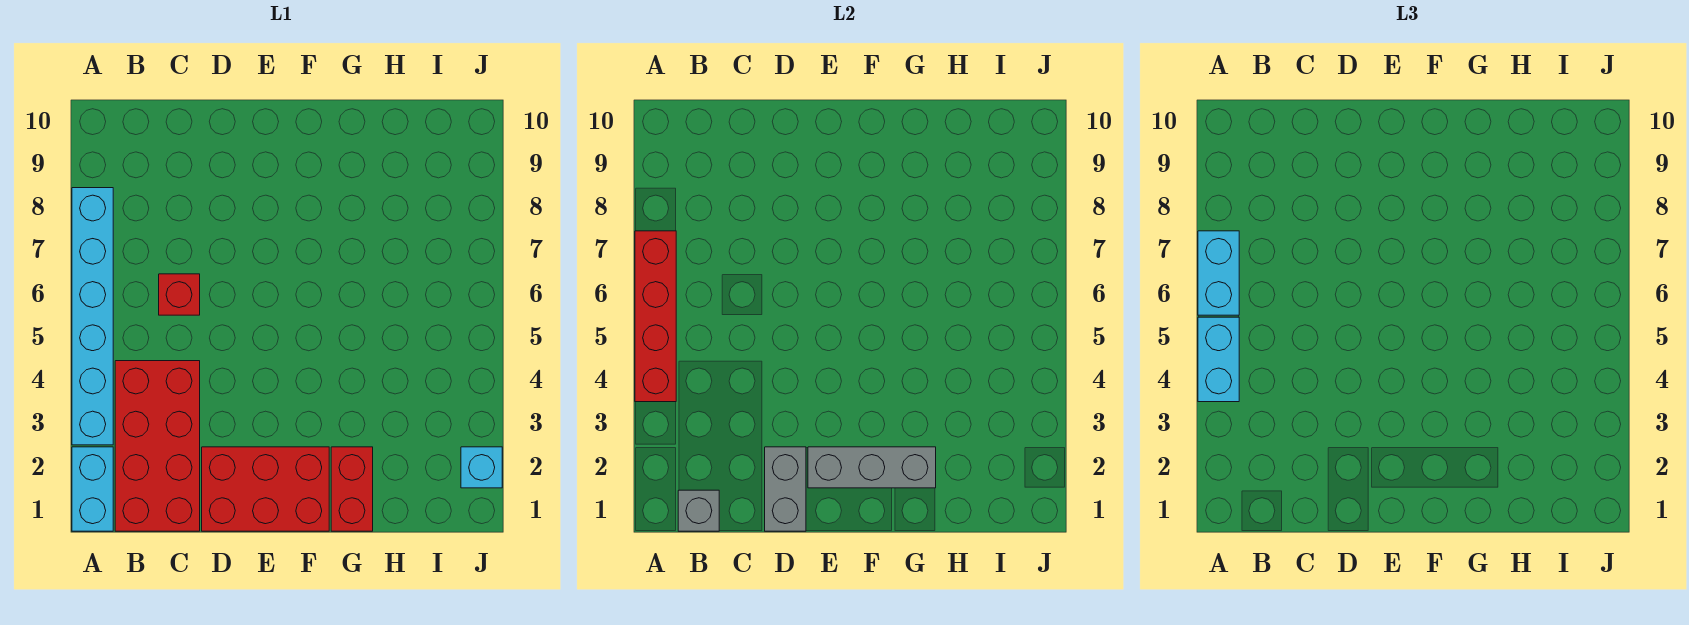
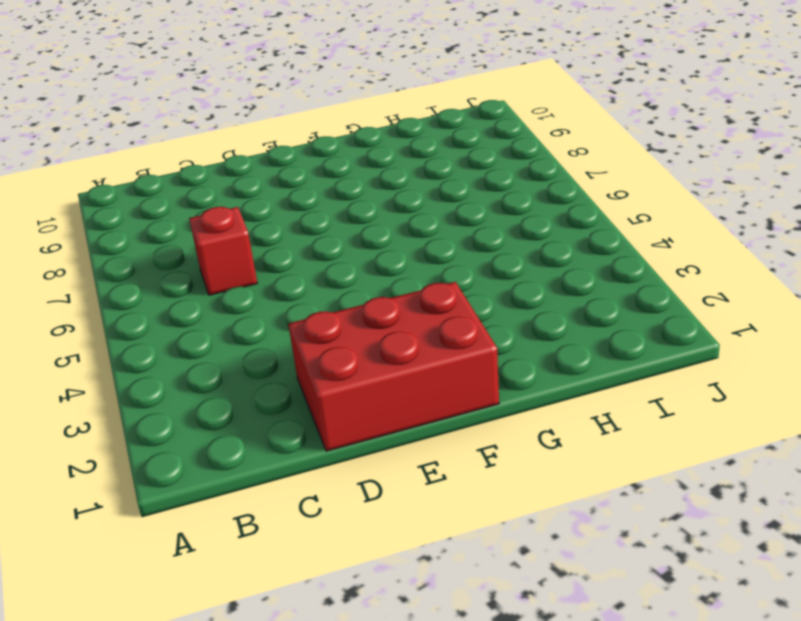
none -> cyan 1x2 brick [72,447,113,531]
none -> cyan 1x6 brick [72,188,113,445]
none -> red 2x4 brick [115,361,200,531]

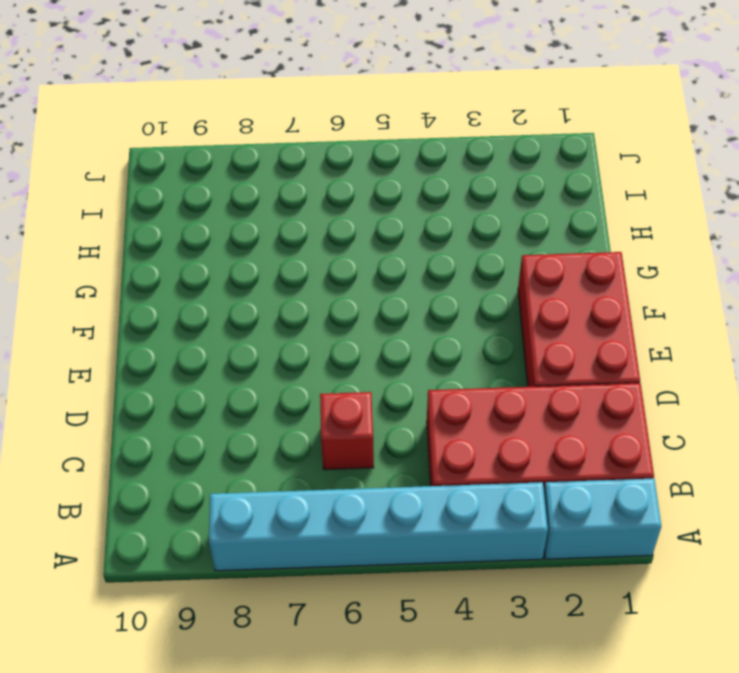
none -> red 1x2 brick [331,447,373,531]
none -> cyan 1x1 brick [461,447,502,488]
none -> red 1x4 brick [635,231,676,402]

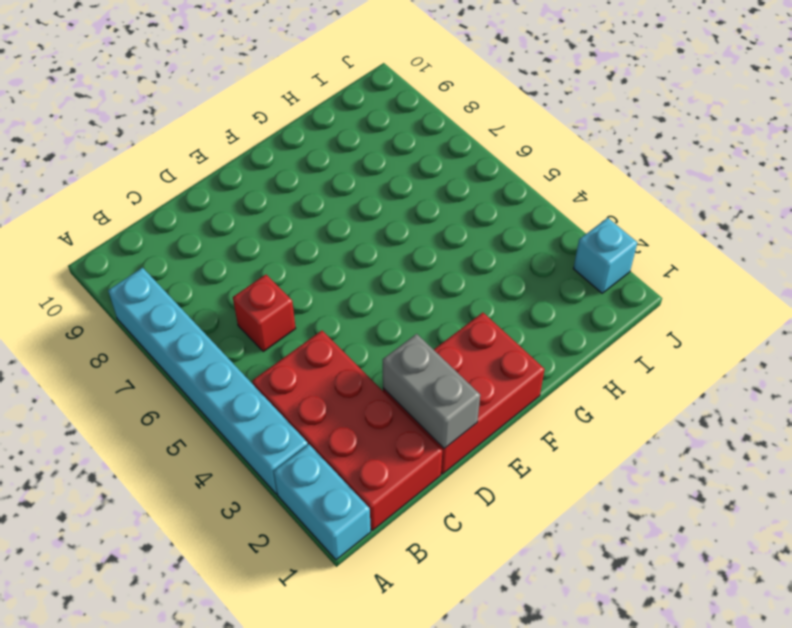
none -> red 1x2 brick [331,447,373,531]
none -> red 1x4 brick [635,231,676,402]
none -> grey 1x1 brick [678,490,719,531]

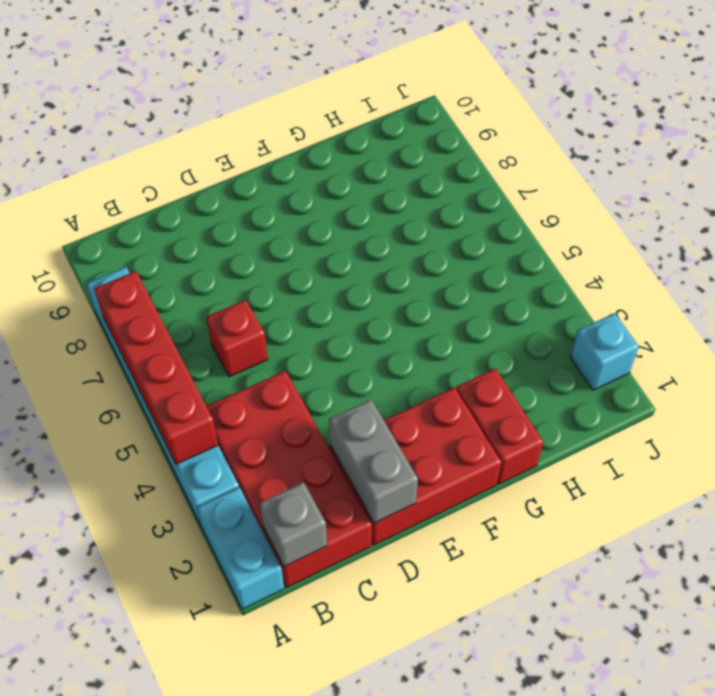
none -> grey 1x3 brick [808,447,936,488]
none -> cyan 1x2 brick [1198,317,1239,402]
none -> cyan 1x2 brick [1198,231,1239,315]

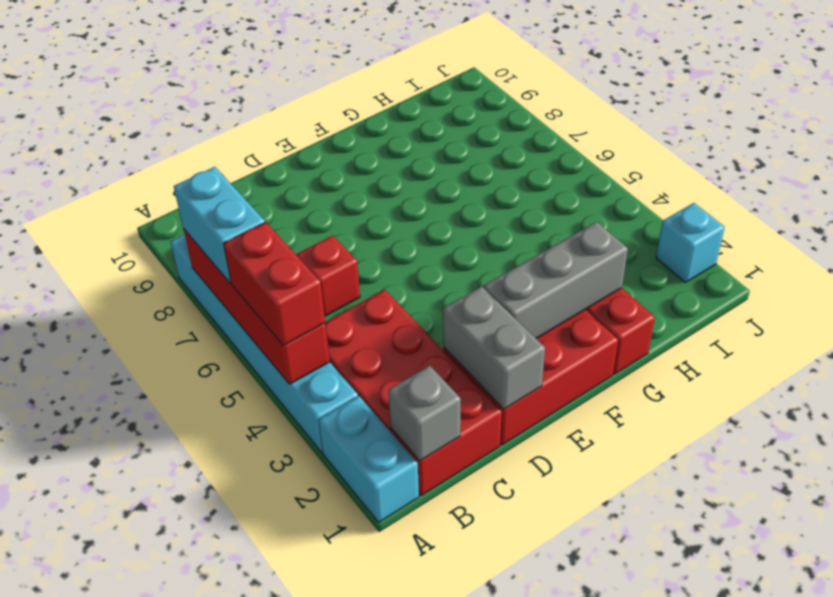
red 1x2 brick [223,222,325,345] -> cyan 1x2 brick [1198,317,1239,402]

